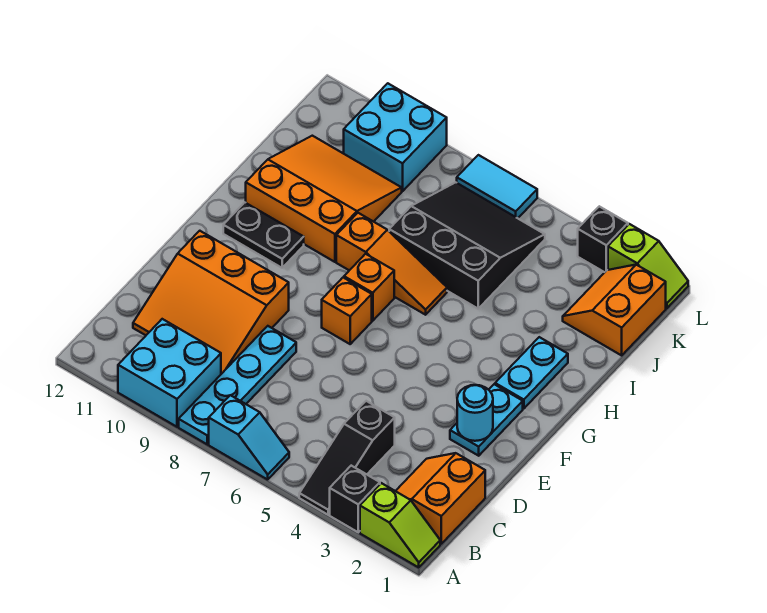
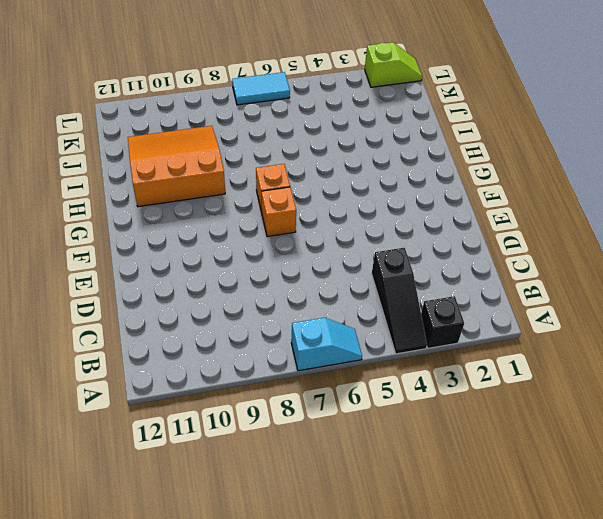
none -> lime 1x2 slope [360,483,440,567]
none -> cyan 1x4 plate [179,326,296,444]
none -> cyan 2x2 brick [118,319,221,427]

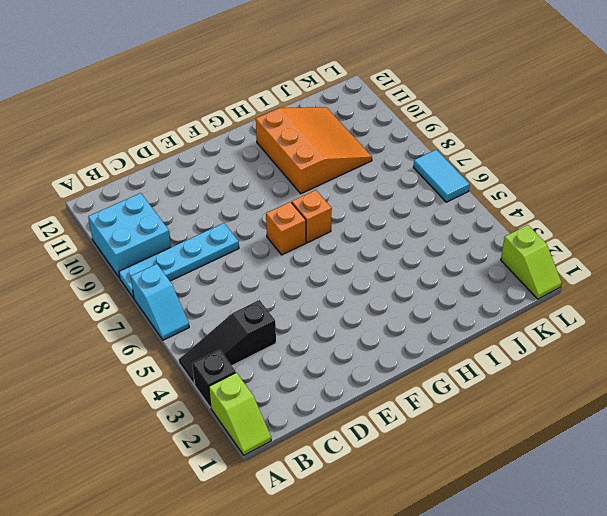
none -> orange 2x2 slope [396,453,485,544]
none -> orange 3x3 slope [133,231,289,374]
none -> cyan 1x2 plate [450,384,523,456]

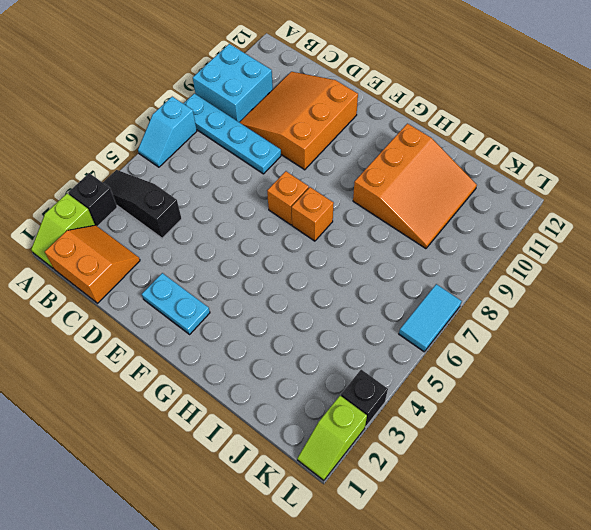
none -> cyan 1x2 plate [495,337,568,409]
none -> black 1x2 plate [223,202,304,268]
none -> orange 1x3 slope [336,213,447,315]

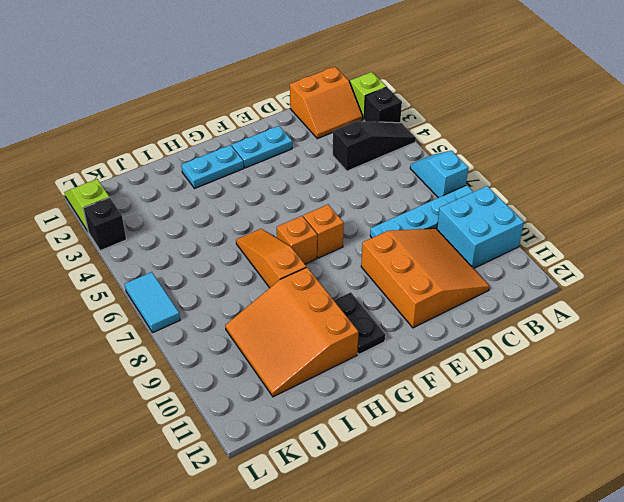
none -> black 3x3 slope [389,182,545,309]
none -> orange 2x2 slope [563,265,666,355]
none -> cyan 2x2 brick [344,83,447,191]

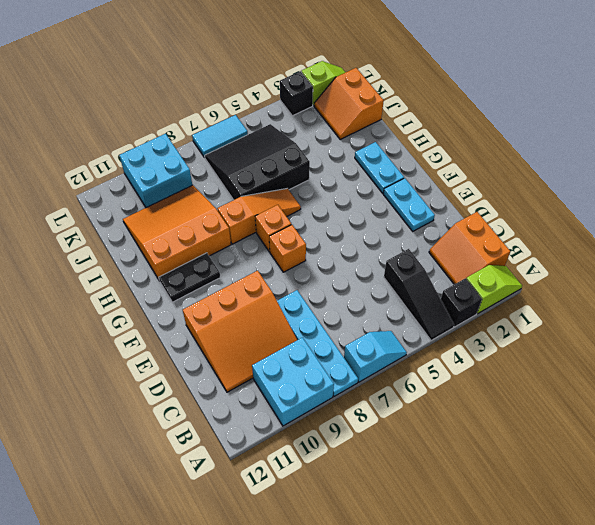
none -> cyan 1x1 round brick [457,385,493,441]

